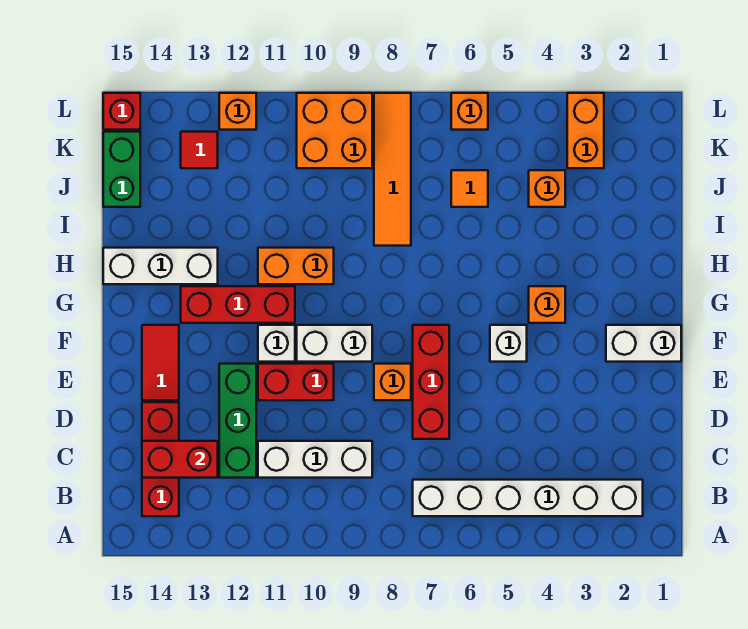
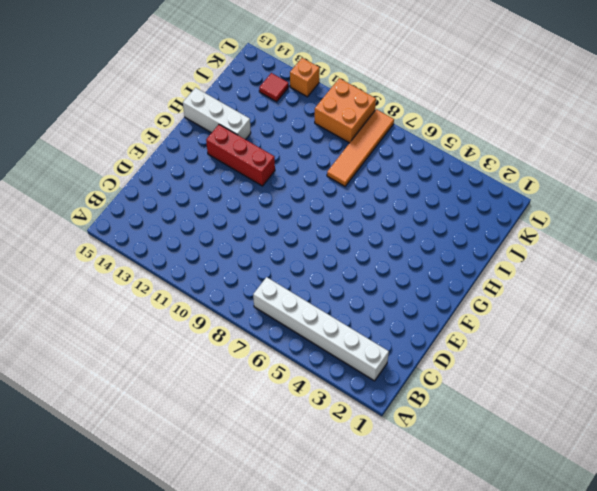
none -> red 1x3 brick [142,402,179,516]
none -> white 1x3 brick [258,441,372,478]
none -> green 1x3 brick [219,364,256,478]

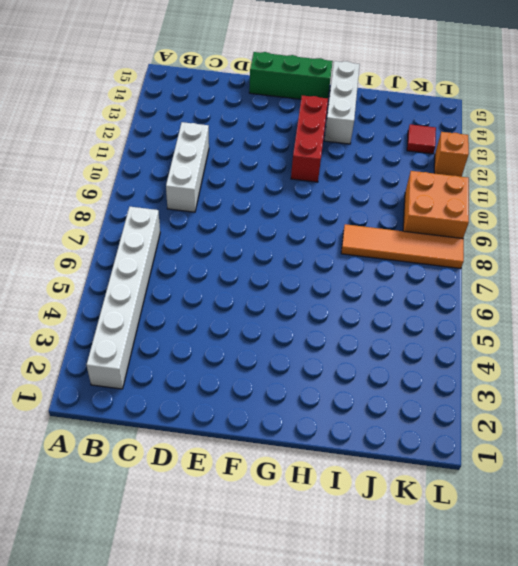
green 1x3 brick [249,52,333,99] -> green 1x3 brick moved to [219,364,256,478]
none -> red 1x3 brick [142,402,179,516]
none -> red 1x3 brick [413,325,449,439]
none -> orange 1x1 brick [374,364,411,400]

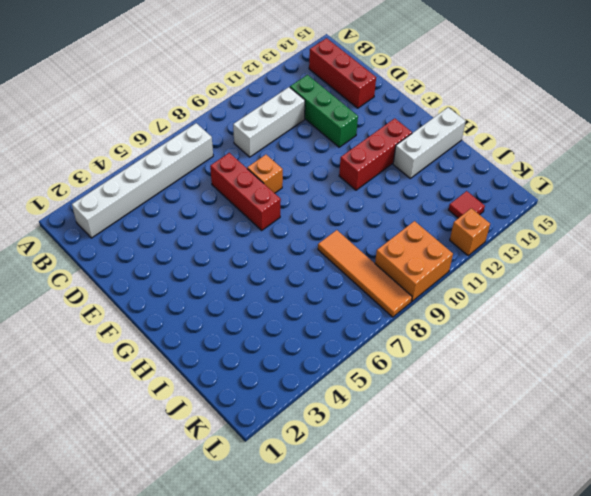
none -> red 1x2 brick [258,364,334,400]
none -> red 1x2 tile [142,325,179,400]
none -> white 1x2 brick [606,325,681,362]

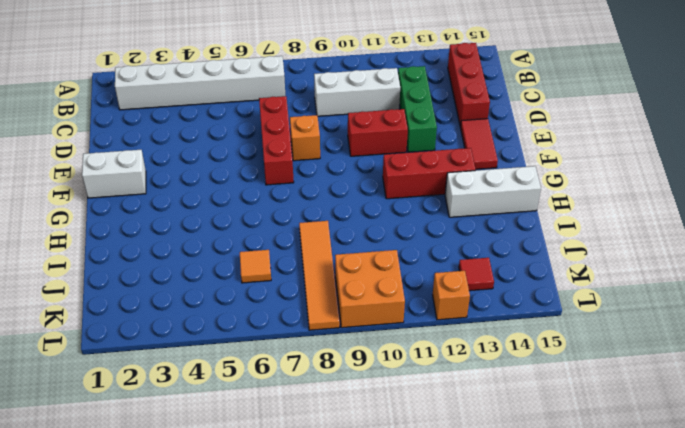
none -> white 1x1 brick [490,325,527,362]
none -> white 1x2 brick [297,325,372,362]
none -> white 1x1 brick [258,325,295,362]

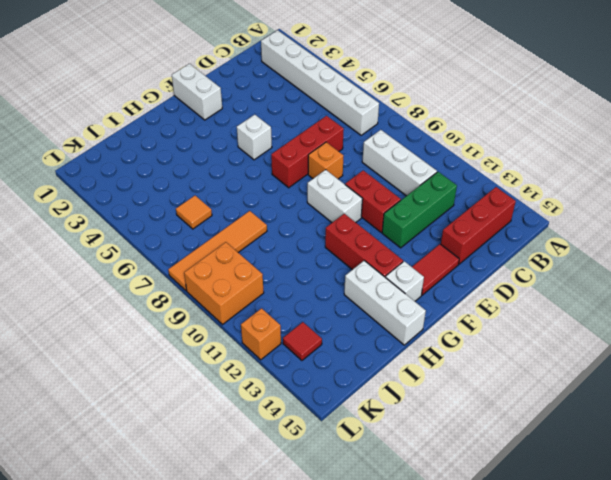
white 1x1 brick [385,261,424,301] -> white 1x1 brick moved to [258,325,295,362]
none -> orange 1x1 brick [529,286,565,323]
none -> orange 1x2 brick [258,248,334,284]
none -> orange 1x1 brick [529,170,565,207]

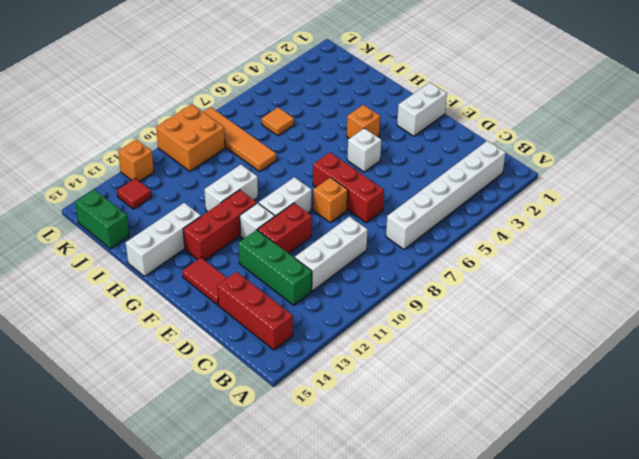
white 1x2 brick [204,165,258,211] -> orange 1x2 brick [258,248,334,284]
none -> orange 1x1 brick [529,170,565,207]
none -> orange 1x2 brick [567,93,604,168]
none -> orange 1x1 brick [451,93,488,130]

